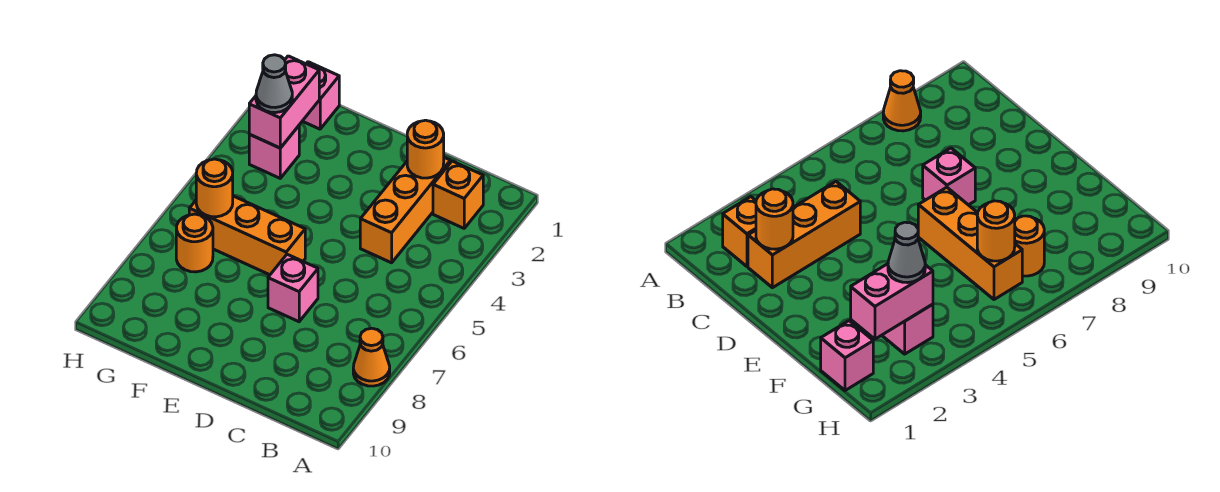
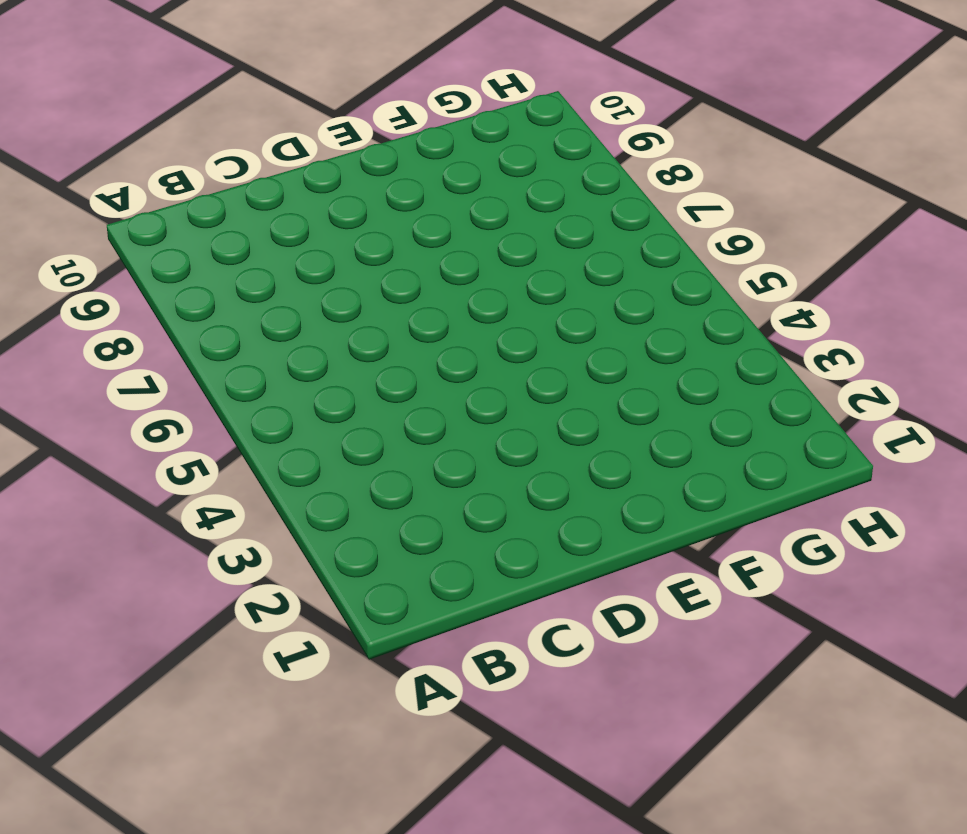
none -> orange 1x1 cone [353,328,390,386]
none -> orange 1x1 brick [433,161,483,228]
none -> orange 1x3 brick [360,157,450,263]

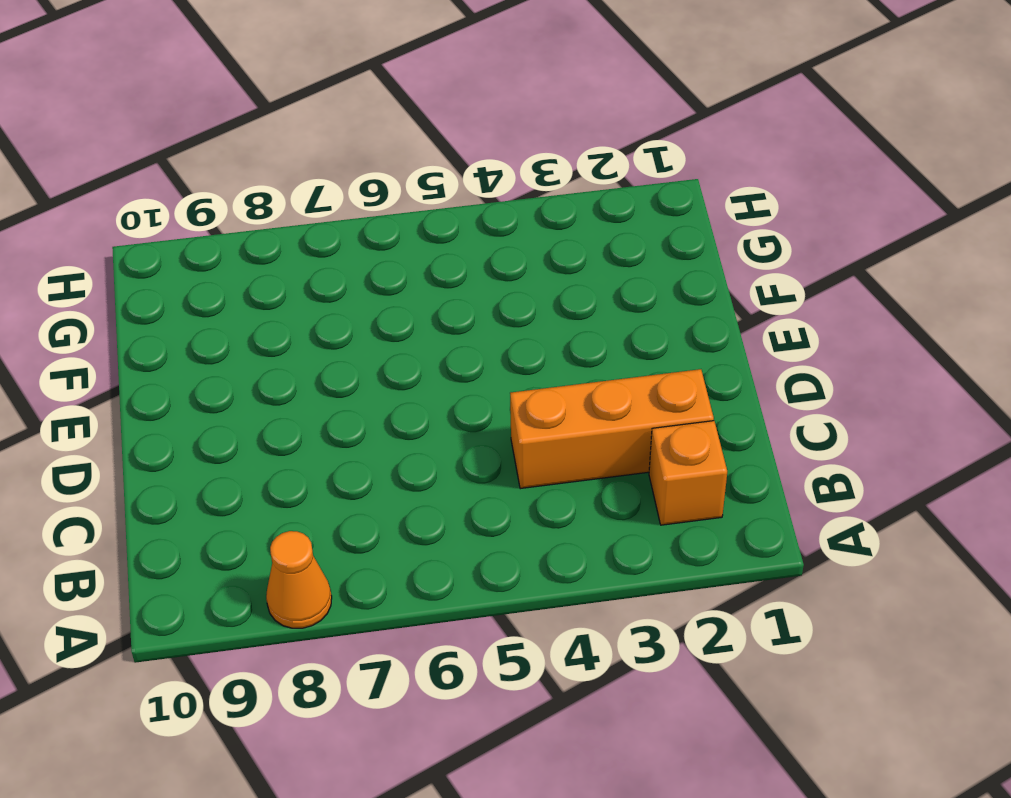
none -> pink 1x1 brick [268,254,318,322]
none -> orange 1x3 brick [189,196,305,275]
none -> pink 1x1 brick [303,62,339,129]

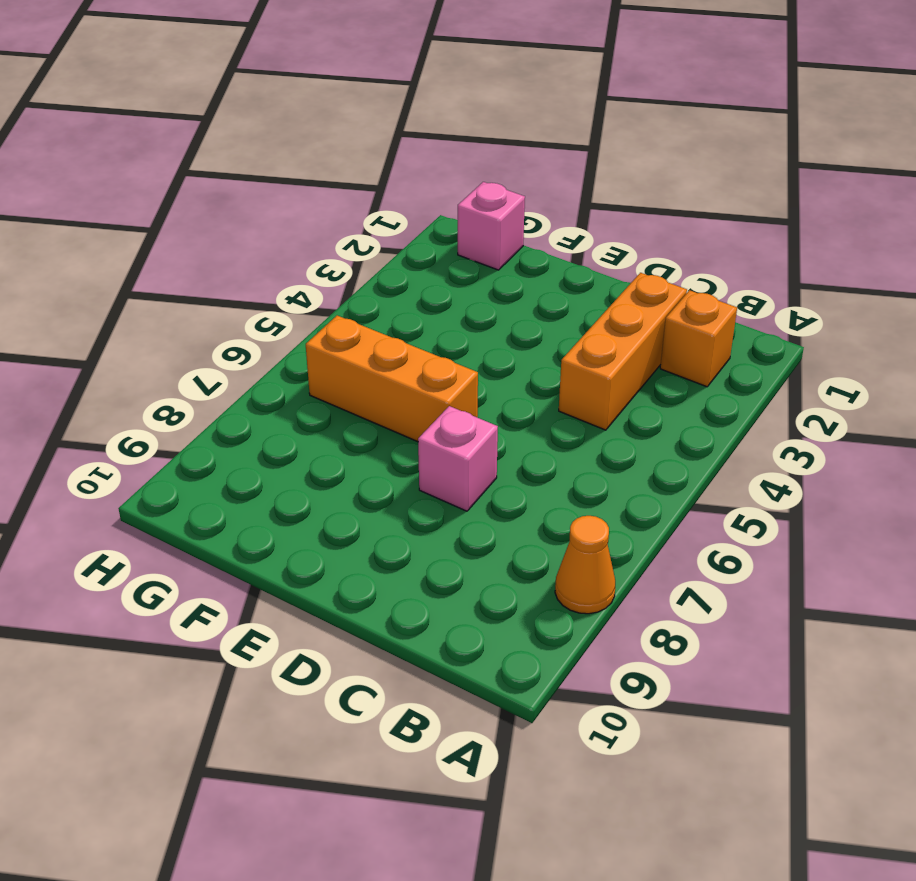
none -> pink 1x1 brick [249,126,299,178]
none -> orange 1x1 round brick [176,214,213,272]
none -> orange 1x1 round brick [407,120,444,178]

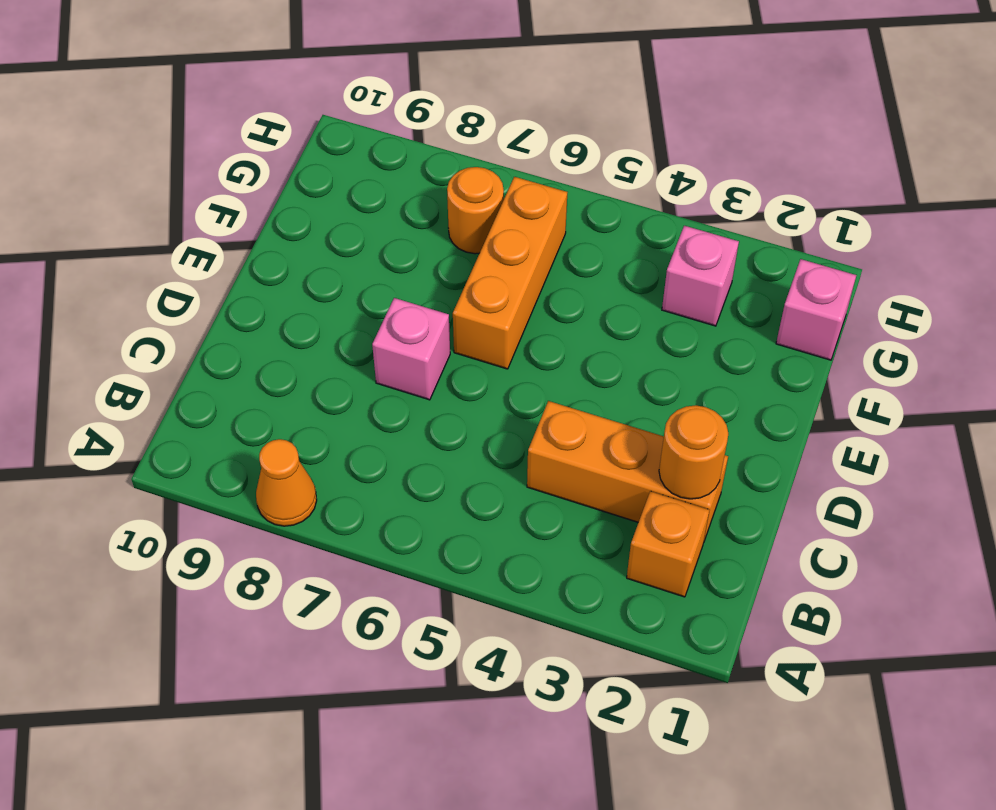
none -> pink 1x2 brick [249,56,319,148]
none -> orange 1x1 round brick [196,159,233,217]
none -> grey 1x1 cone [256,55,292,113]

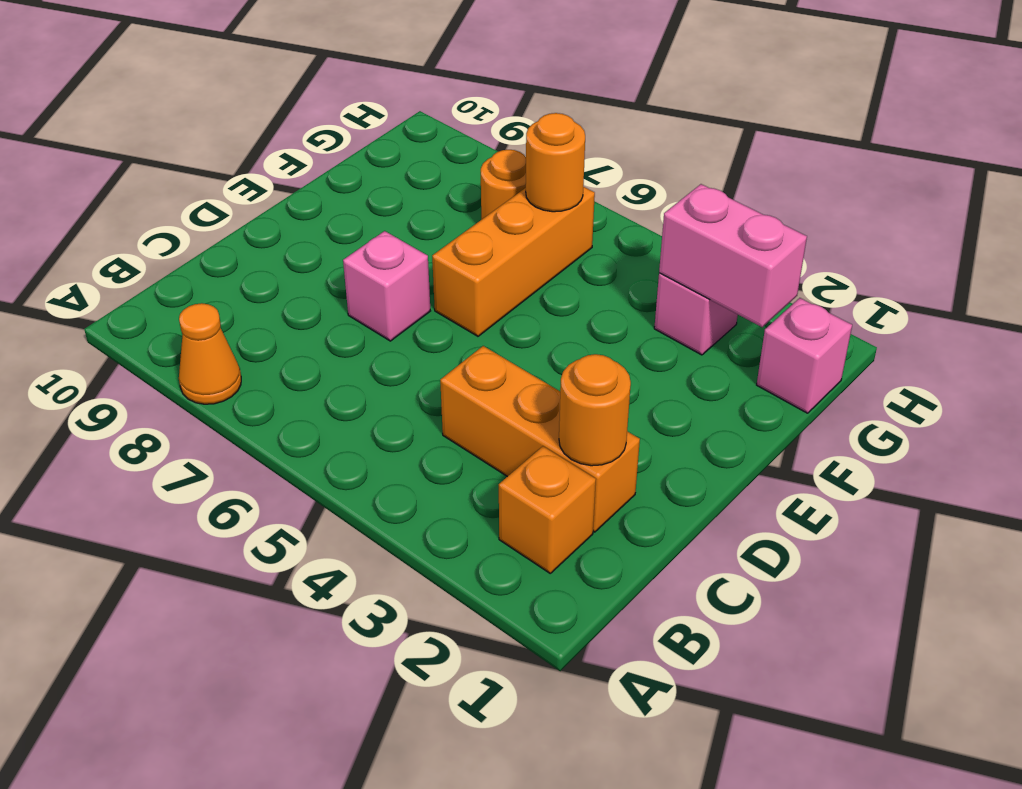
none -> grey 1x1 cone [256,55,292,113]

